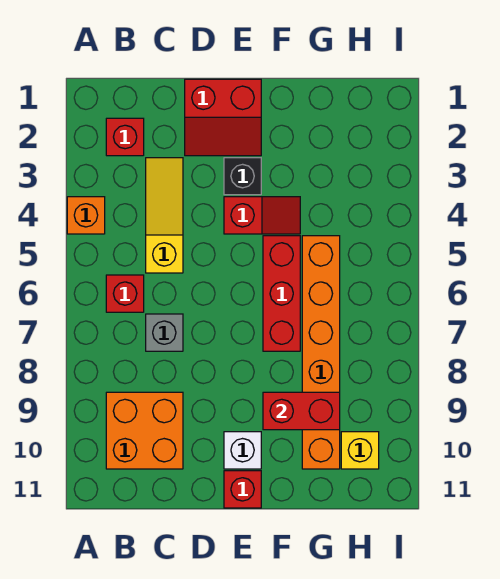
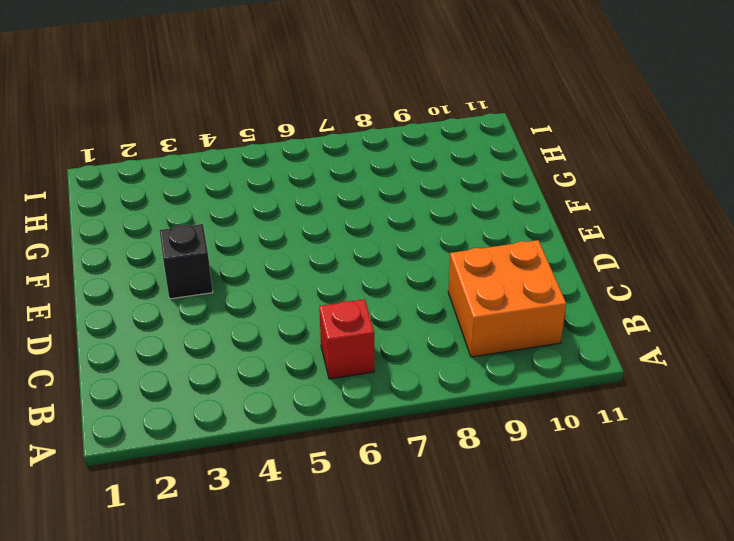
none -> orange 1x1 brick [67,197,105,234]
none -> red 1x1 brick [106,118,144,156]
none -> yellow 1x3 slope [146,158,183,273]

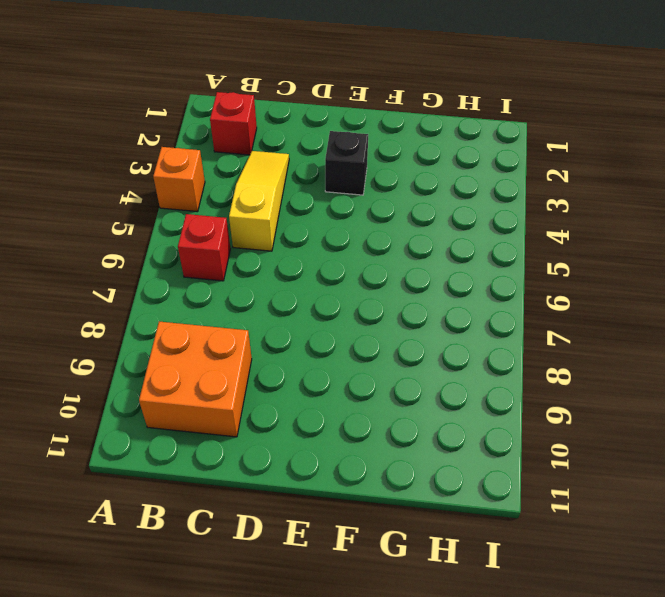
none -> grey 1x1 brick [146,314,183,351]
none -> red 2x2 slope [185,79,261,156]
none -> red 1x2 slope [224,197,300,234]

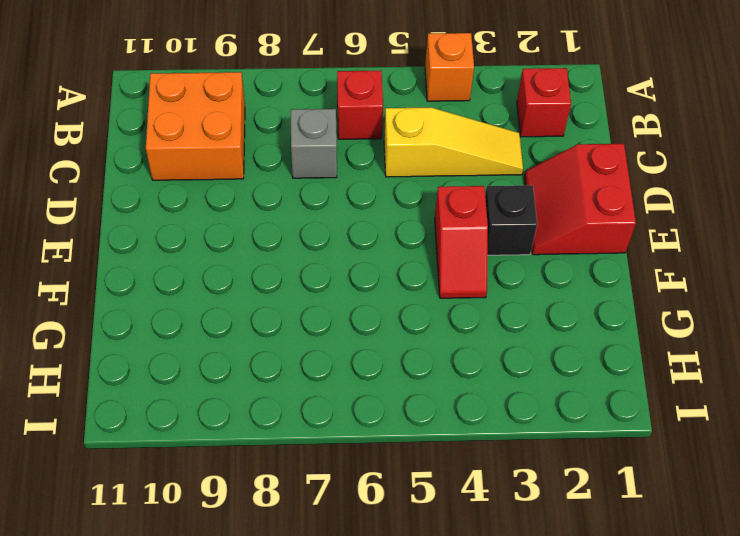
none -> white 1x1 brick [224,432,261,469]
none -> red 1x1 brick [224,471,261,508]
none -> red 1x3 brick [263,236,300,351]

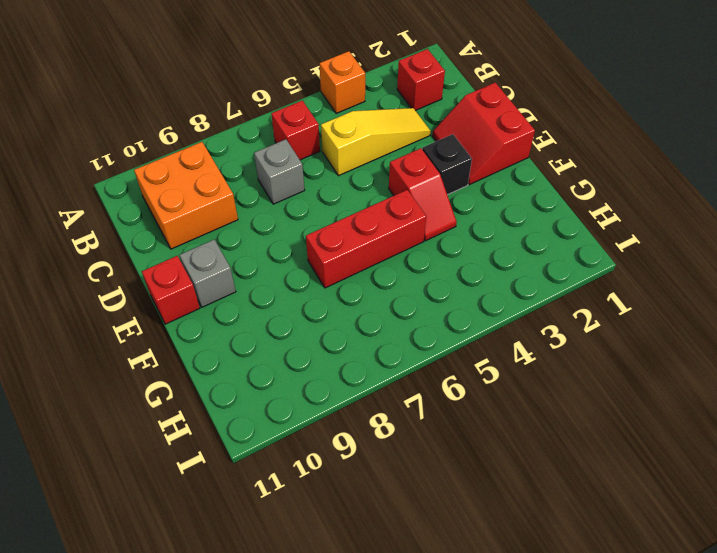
grey 1x1 brick [180,240,236,307] -> white 1x1 brick [224,432,261,469]
none -> orange 1x6 brick [302,236,340,469]
none -> yellow 1x1 brick [341,432,379,469]
none -> red 1x2 brick [263,392,340,430]

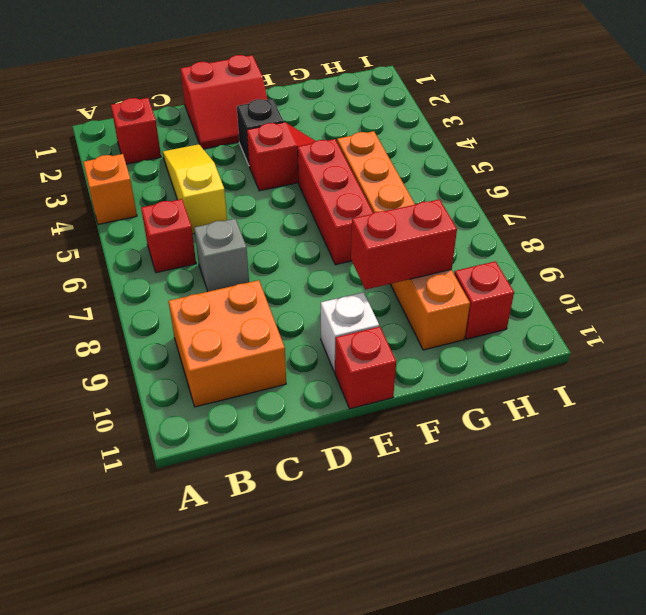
red 1x1 brick [454,261,514,339] -> yellow 1x1 brick [341,432,379,469]

